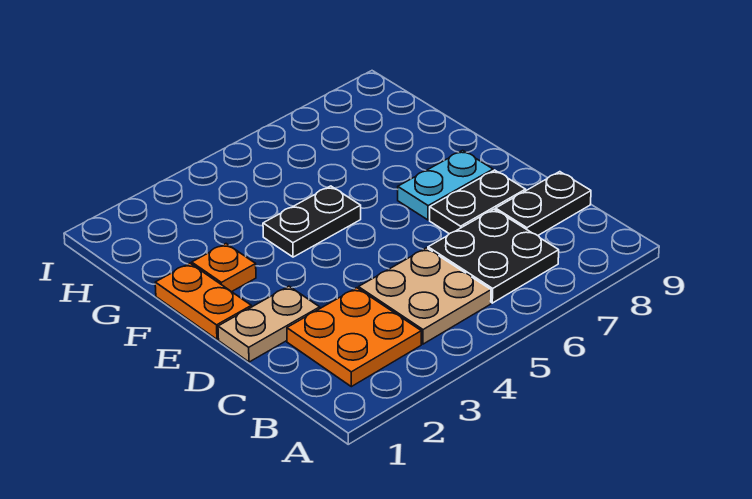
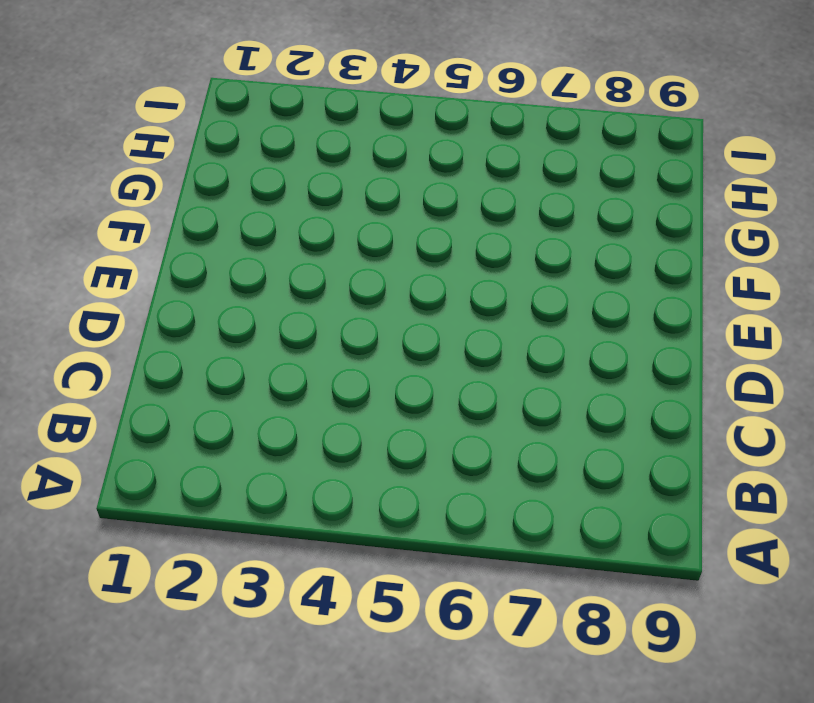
none -> orange 2x2 plate [287,288,421,387]
none -> tan 2x2 plate [359,248,491,344]

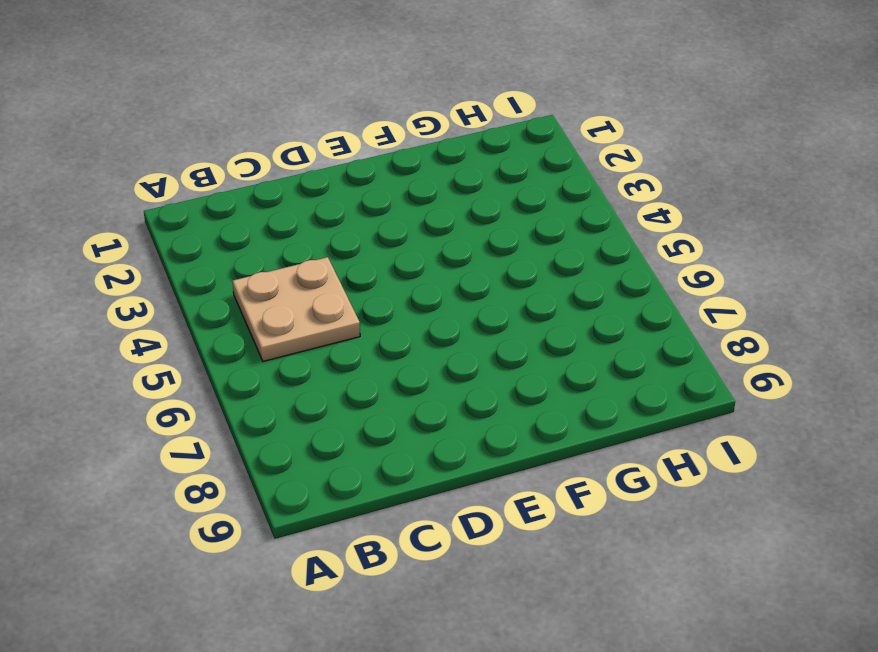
none -> orange 2x2 plate [287,288,421,387]
none -> black 2x2 plate [428,209,559,303]

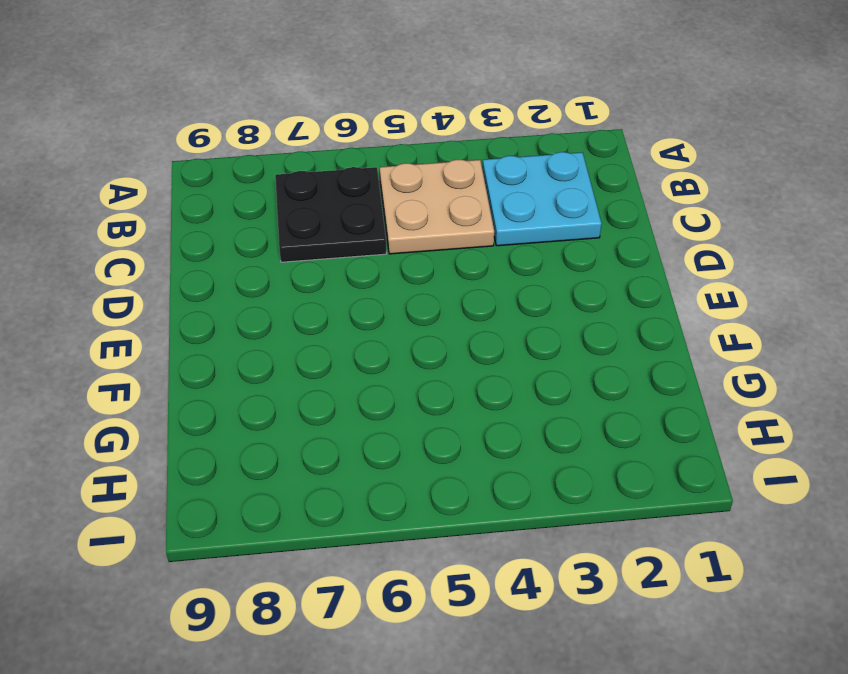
cyan 2x2 plate [482,152,602,246] -> orange 2x2 plate [287,288,421,387]
none -> black 1x2 plate [496,172,591,235]
none -> tan 1x2 plate [218,286,320,362]

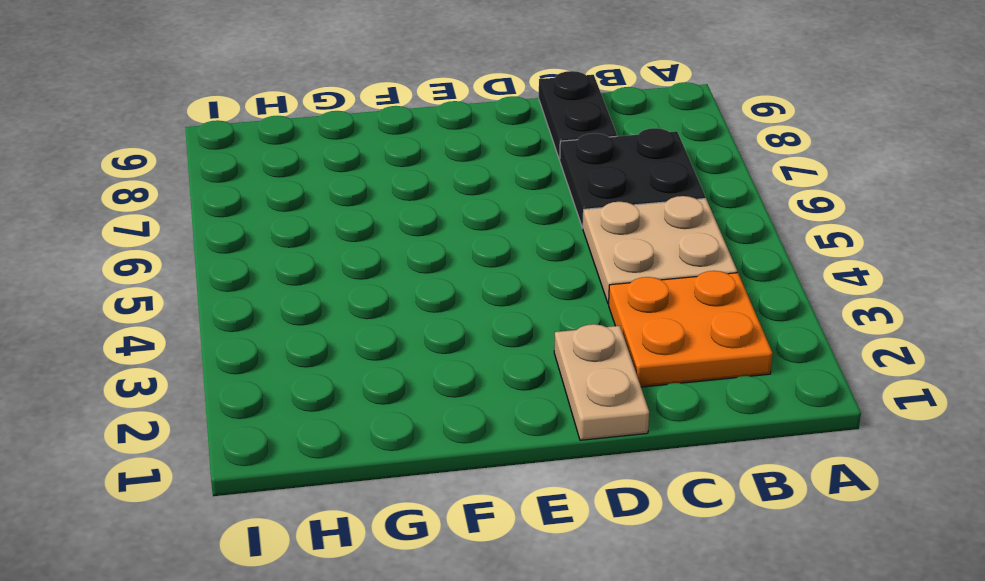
none -> black 1x2 plate [430,170,526,234]
none -> orange 1x2 plate [155,263,251,339]

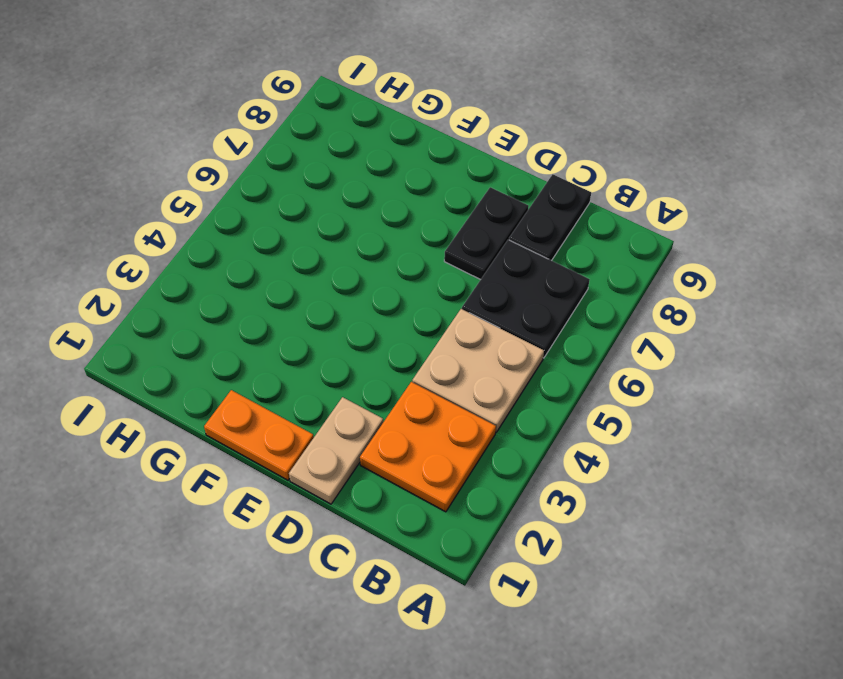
none -> cyan 1x2 plate [398,150,493,220]
none -> orange 1x1 plate [192,244,256,292]

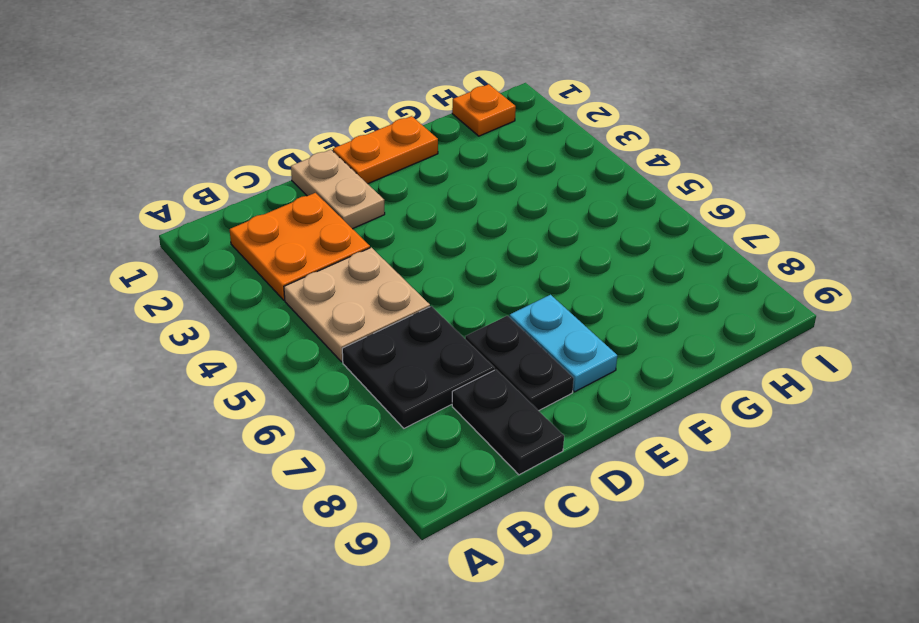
orange 1x1 plate [452,84,516,136] -> orange 1x1 plate moved to [192,244,256,292]
none -> black 1x2 plate [263,186,361,257]

